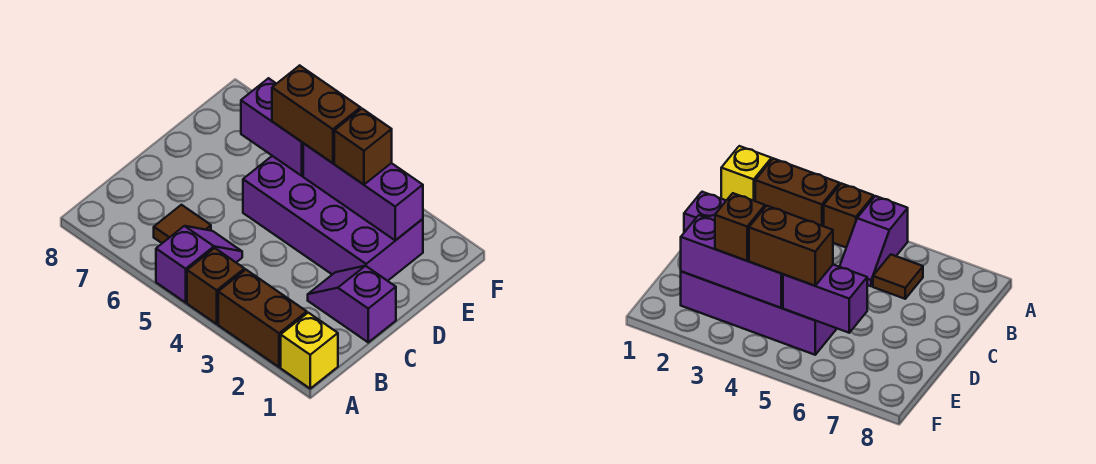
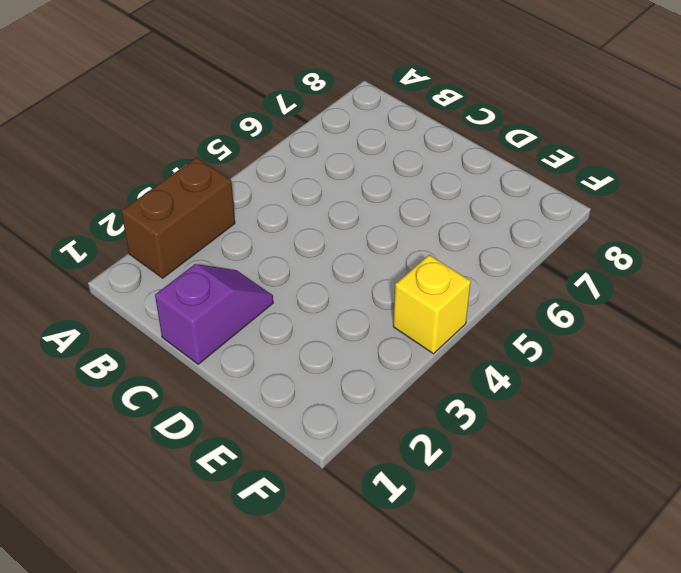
yellow 1x1 brick [393,255,471,354] -> yellow 1x1 brick moved to [281,313,338,388]
none -> brown 1x1 brick [187,248,244,324]
none -> purple 1x2 slope [156,226,242,303]

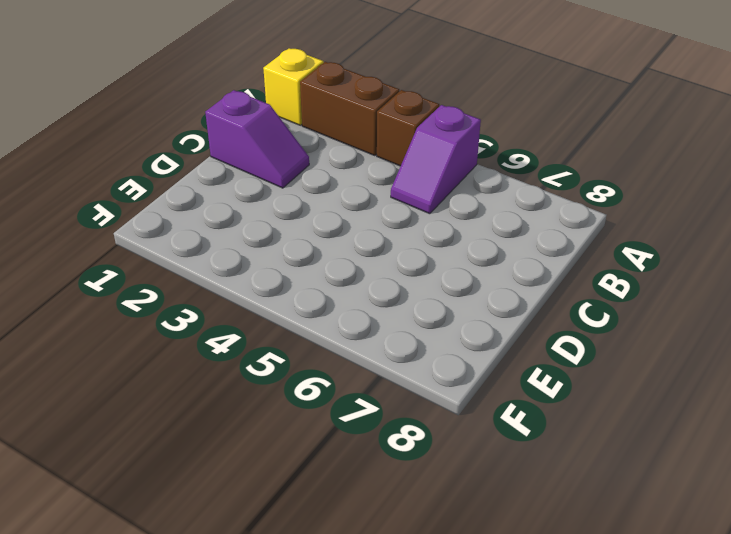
none -> brown 1x1 tile [154,205,211,243]
none -> purple 2x4 brick [243,156,423,281]

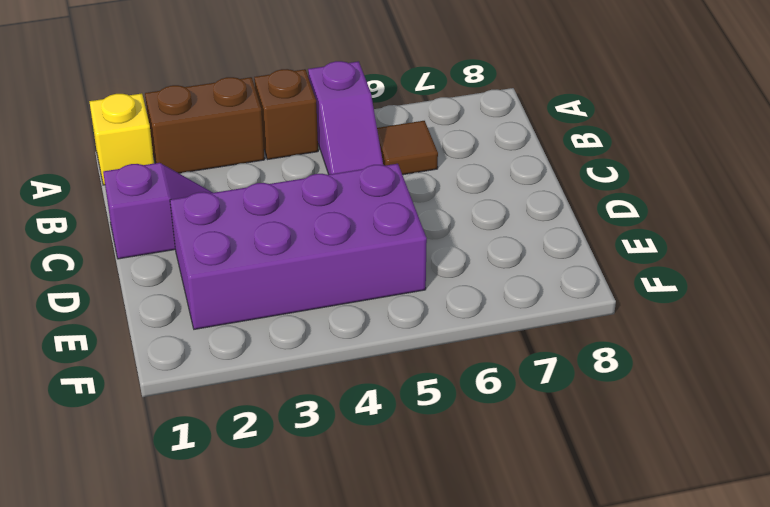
none -> purple 1x3 brick [303,143,423,240]
none -> purple 1x2 brick [241,78,303,176]

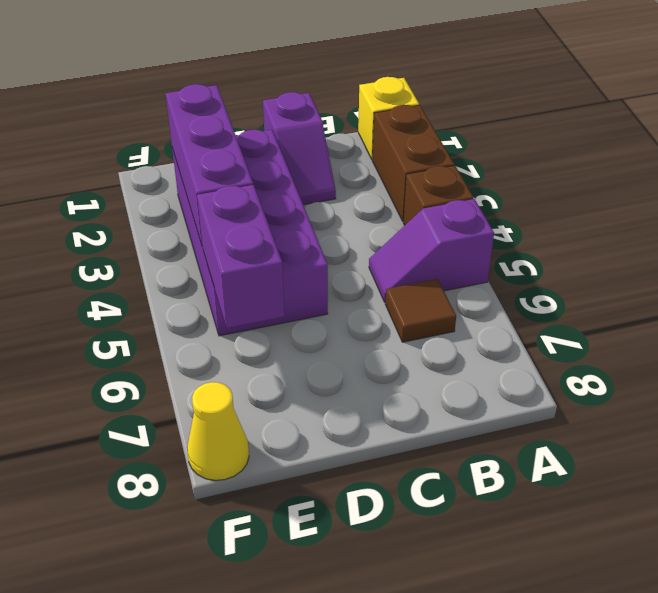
yellow 1x1 cone [187,382,249,480] -> none
none -> brown 1x1 brick [334,109,392,185]
none -> brown 1x2 brick [272,65,361,163]

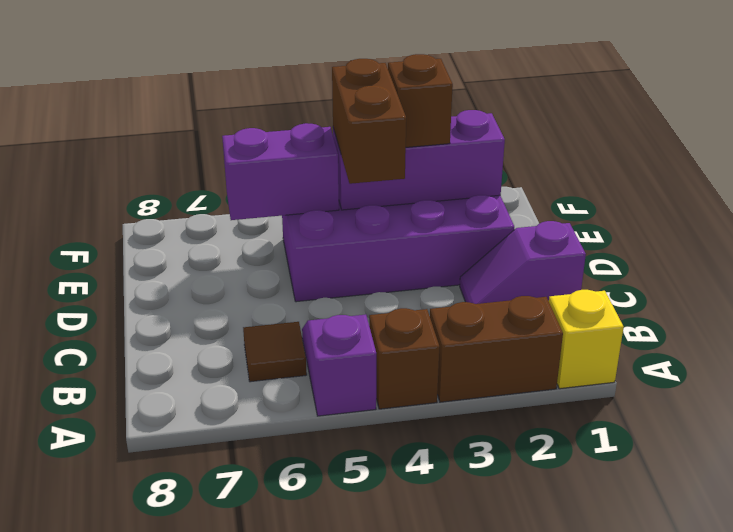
brown 1x2 brick [332,59,406,184] -> brown 1x2 brick turned to [272,65,361,163]

